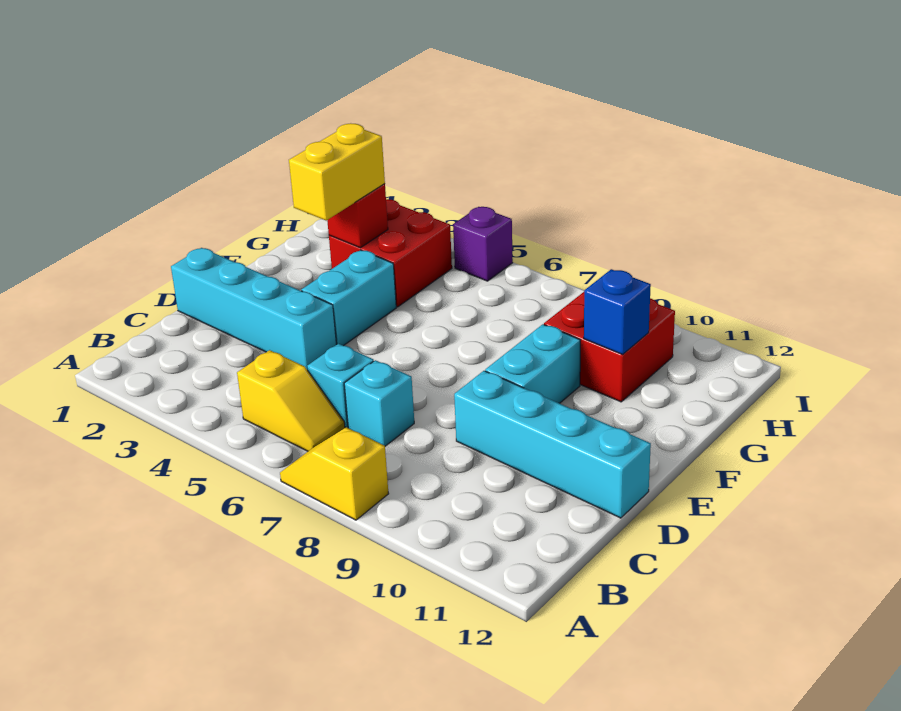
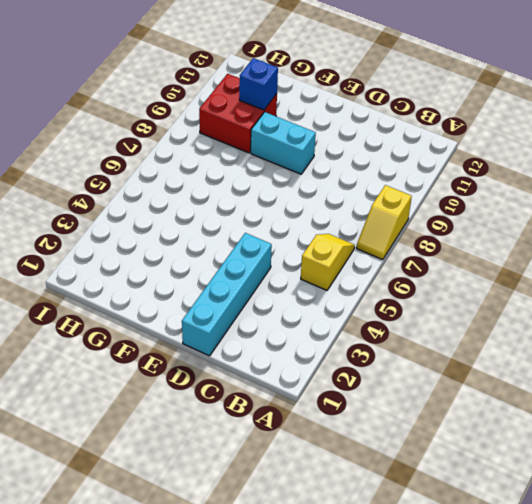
none -> cyan 1x1 brick [307,344,374,428]
none -> cyan 1x1 brick [344,360,414,446]
none -> cyan 1x4 brick [454,371,651,518]

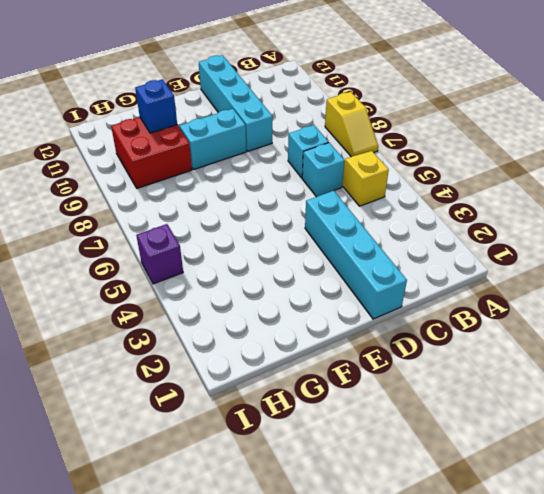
none -> cyan 1x2 brick [301,250,396,346]
none -> red 2x2 brick [329,199,452,307]
none -> red 1x1 brick [327,184,388,248]

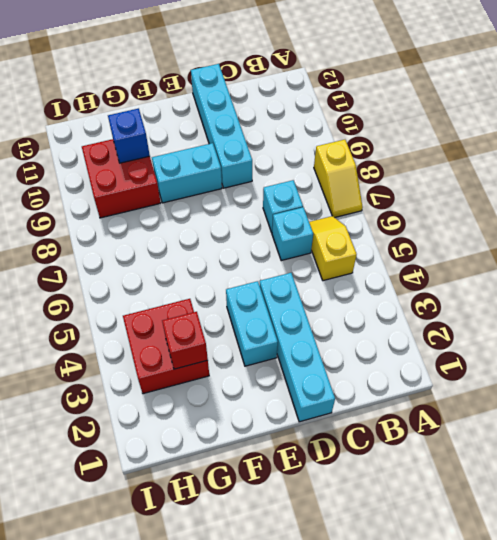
cyan 1x2 brick [226,281,278,366] -> cyan 1x2 brick turned to [301,250,396,346]
none -> purple 1x1 brick [453,207,513,281]
none -> yellow 1x2 brick [289,123,385,220]

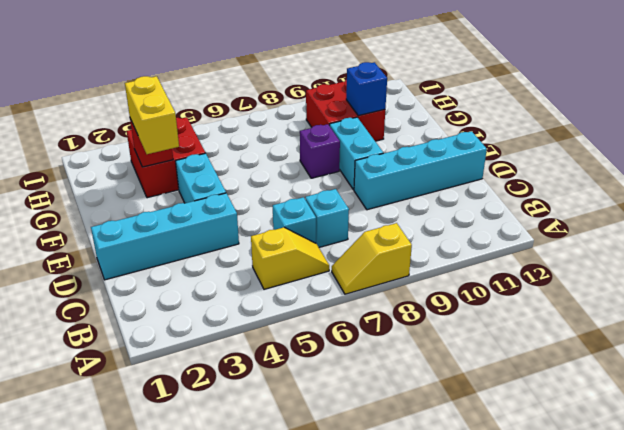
purple 1x1 brick [300,124,340,178] -> purple 1x1 brick moved to [453,207,513,281]

